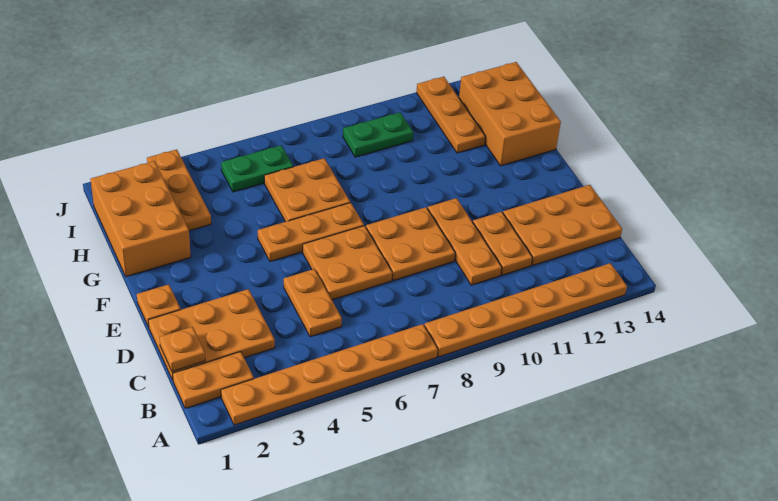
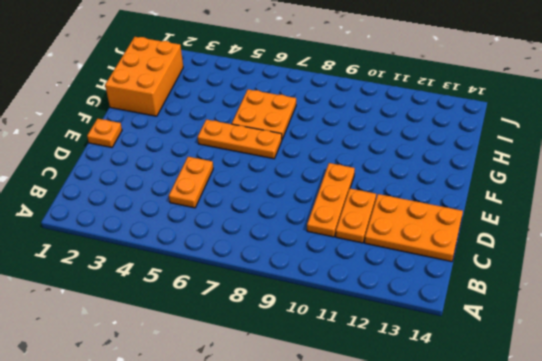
none -> orange 1x6 plate [221,324,438,425]
none -> orange 1x6 plate [424,263,627,357]
none -> orange 1x2 plate [173,352,254,408]

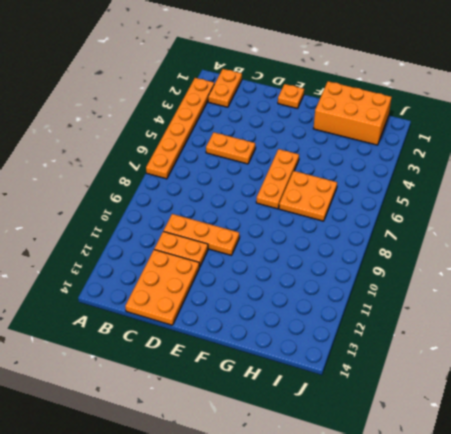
none -> orange 1x6 plate [424,263,627,357]
none -> orange 2x3 plate [148,289,275,380]
none -> orange 2x2 plate [303,226,392,300]

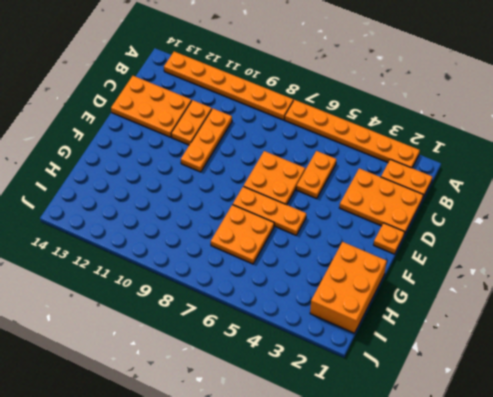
none -> orange 2x2 plate [366,207,455,281]
none -> orange 2x3 brick [459,62,561,166]
none -> orange 1x3 plate [147,149,211,231]

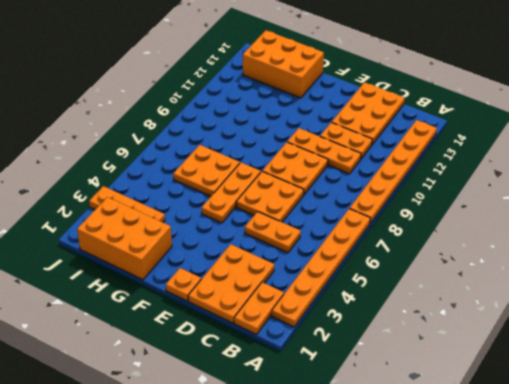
none -> orange 1x3 plate [416,77,485,153]
none -> green 1x2 plate [221,145,293,192]
none -> green 1x2 plate [343,112,413,157]

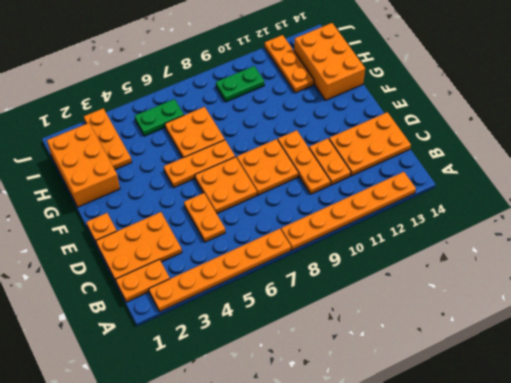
none -> orange 1x1 plate [159,327,205,372]

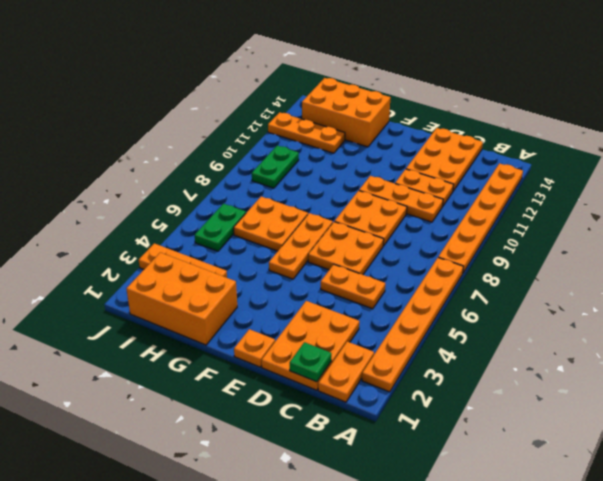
green 1x1 plate [290,342,331,382] -> orange 1x1 plate [159,327,205,372]

